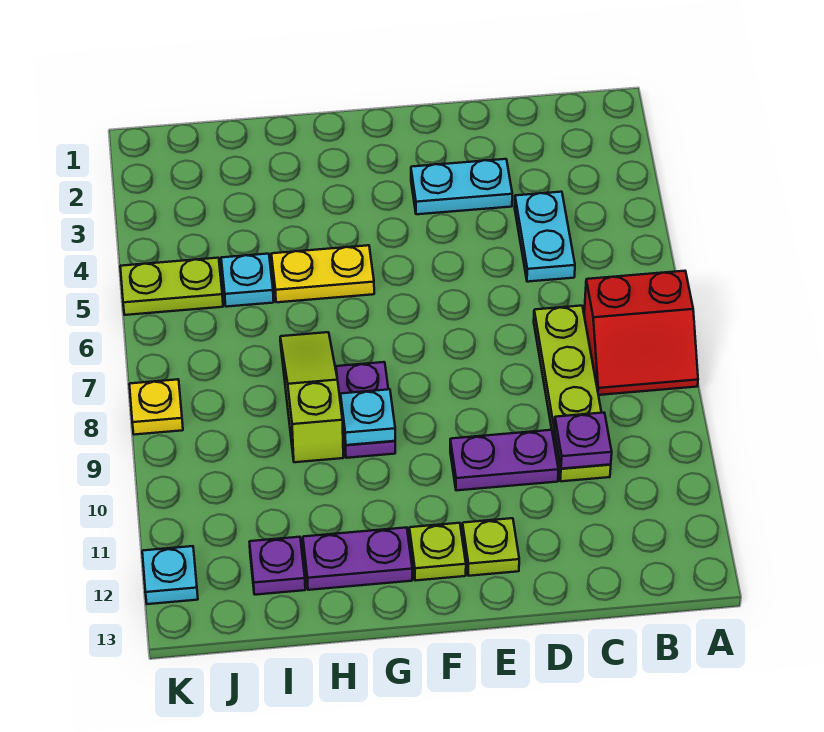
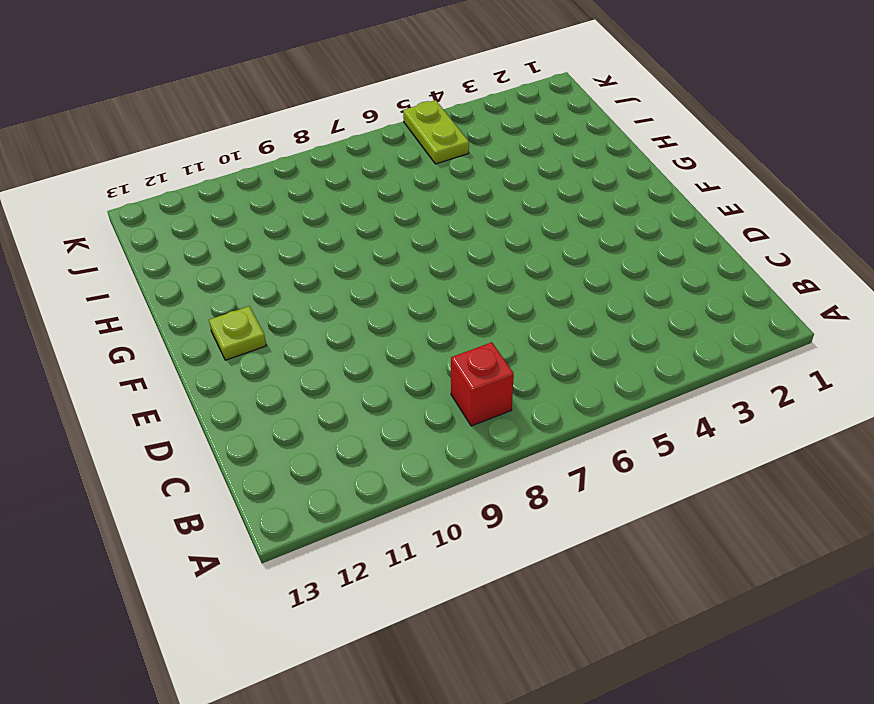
red 1x1 brick [451,342,514,426] -> red 2x2 slope [584,271,698,395]
none -> cyan 1x2 plate [515,192,575,282]
none -> lime 1x4 plate [534,306,611,481]
none -> cyan 1x2 plate [411,159,512,214]

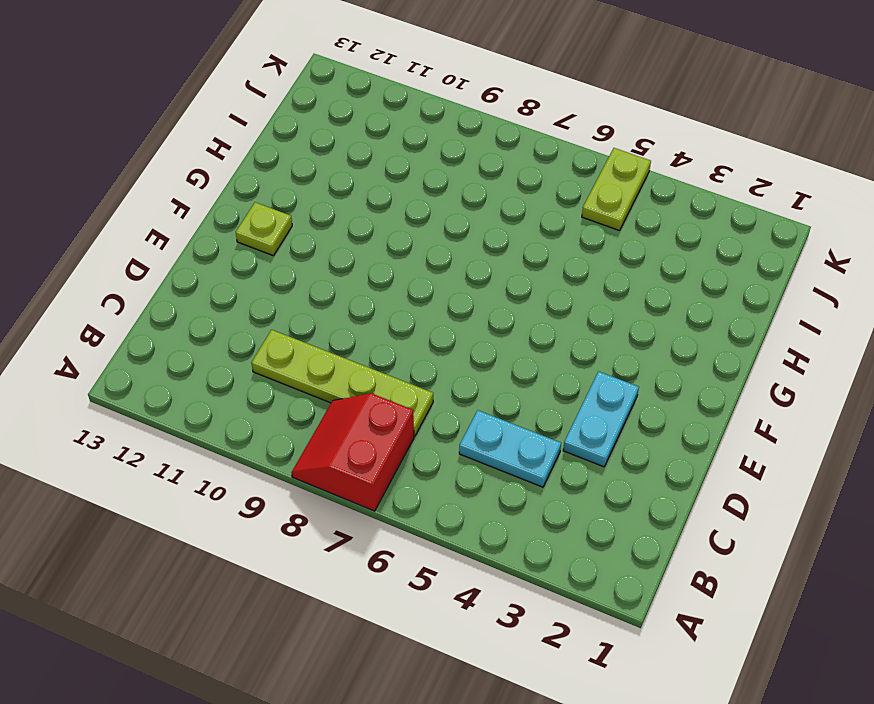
none -> purple 1x2 plate [450,430,558,490]
none -> lime 1x1 plate [462,518,519,576]
none -> yellow 1x2 plate [271,245,374,302]

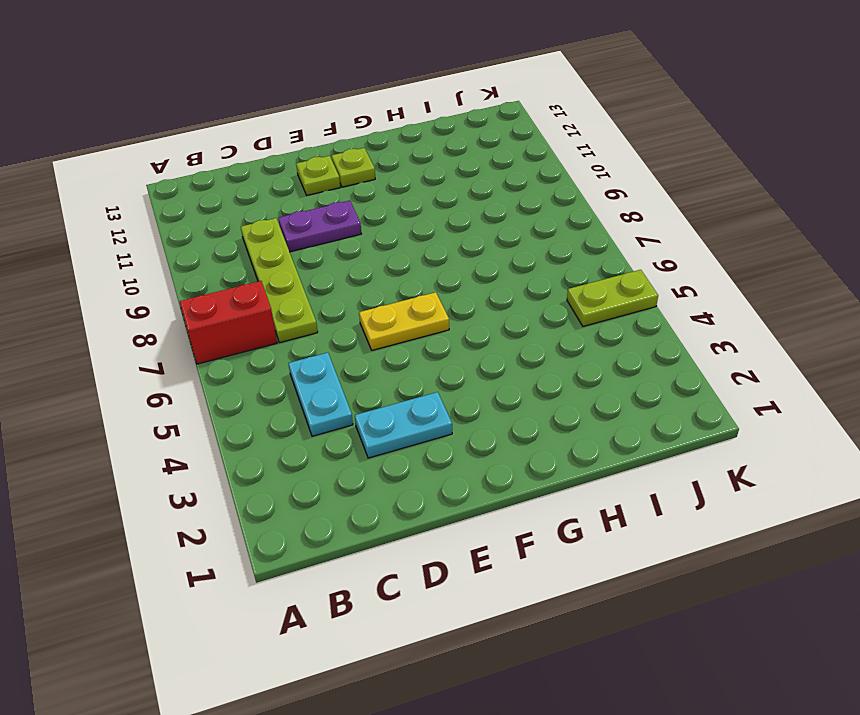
yellow 1x2 plate [359,292,449,350] -> yellow 1x2 plate moved to [271,245,374,302]
none -> purple 1x2 plate [336,362,395,458]
none -> purple 1x2 plate [303,527,412,590]
none -> lime 1x3 slope [280,332,343,462]

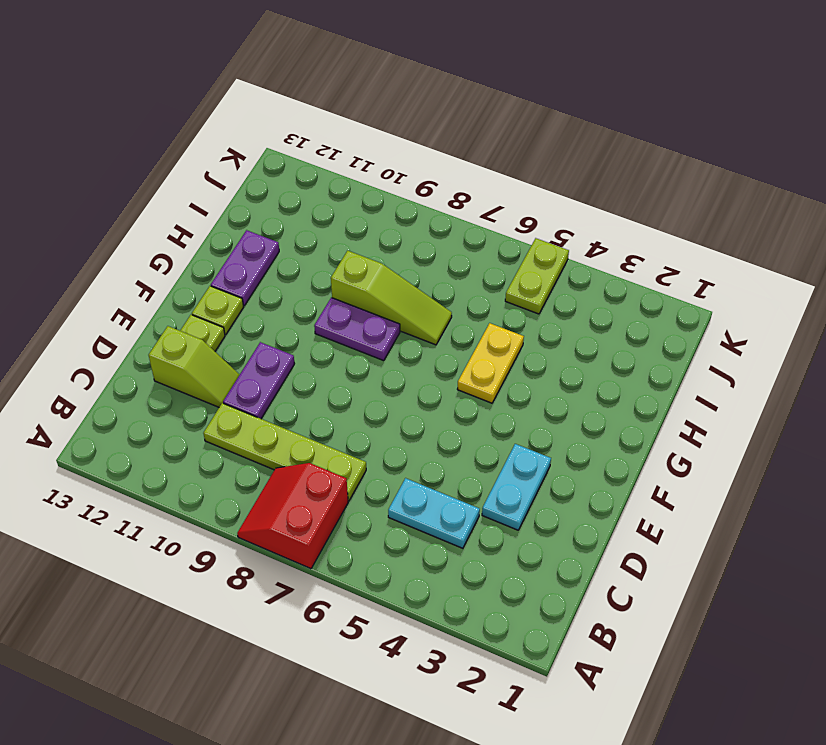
lime 1x2 slope [149,326,240,407] -> none
none -> cyan 1x1 plate [221,254,274,307]
none -> purple 1x1 plate [250,537,305,595]
none -> yellow 1x1 plate [129,379,183,435]

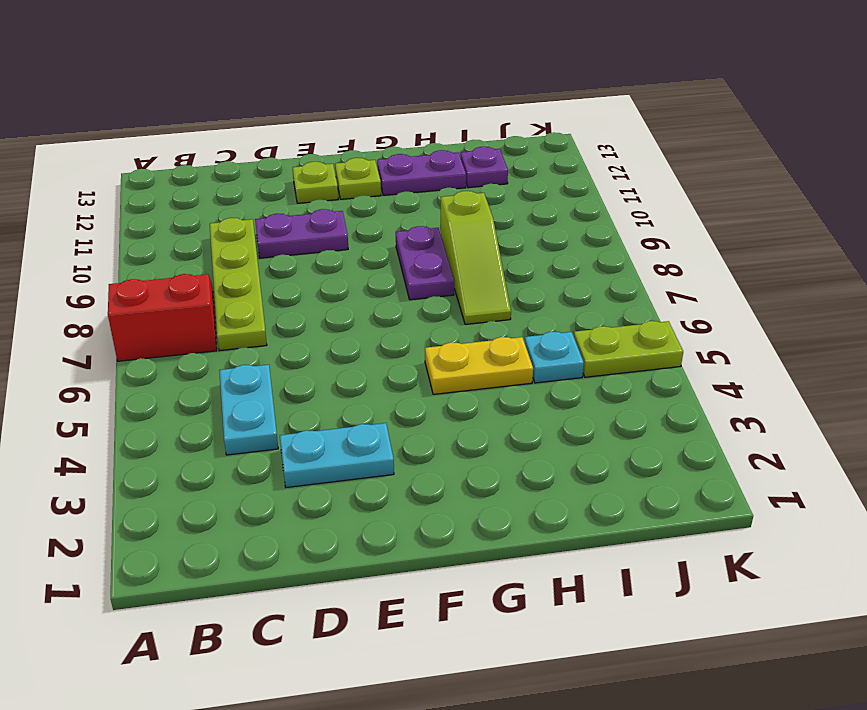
none -> yellow 1x1 plate [129,379,183,435]
none -> cyan 1x1 plate [142,546,198,604]
none -> purple 1x1 plate [554,413,612,469]

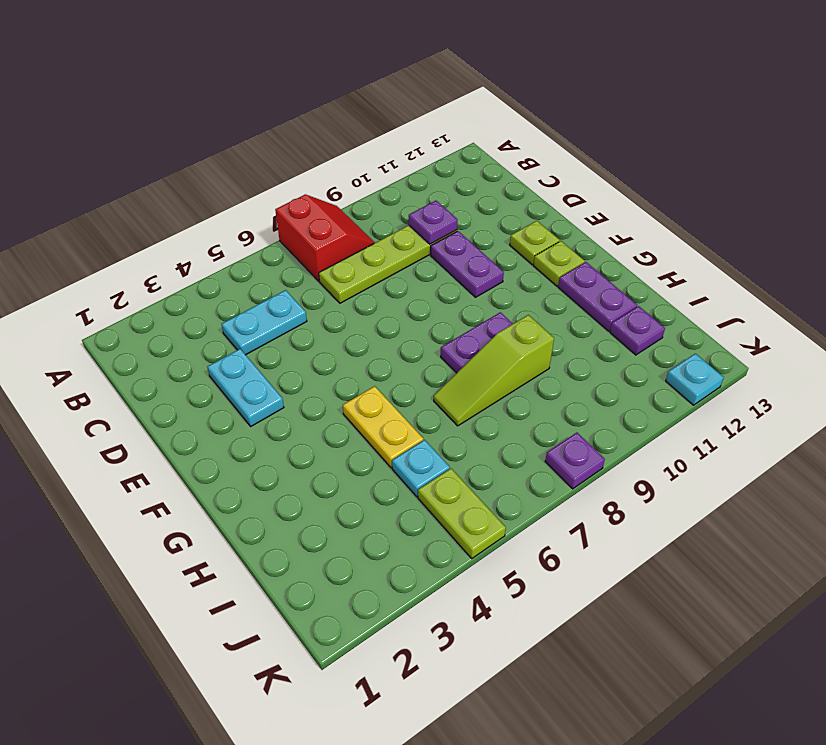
purple 1x1 plate [545,433,605,489] -> yellow 1x1 plate [129,379,183,435]
none -> cyan 1x1 plate [341,389,395,445]

